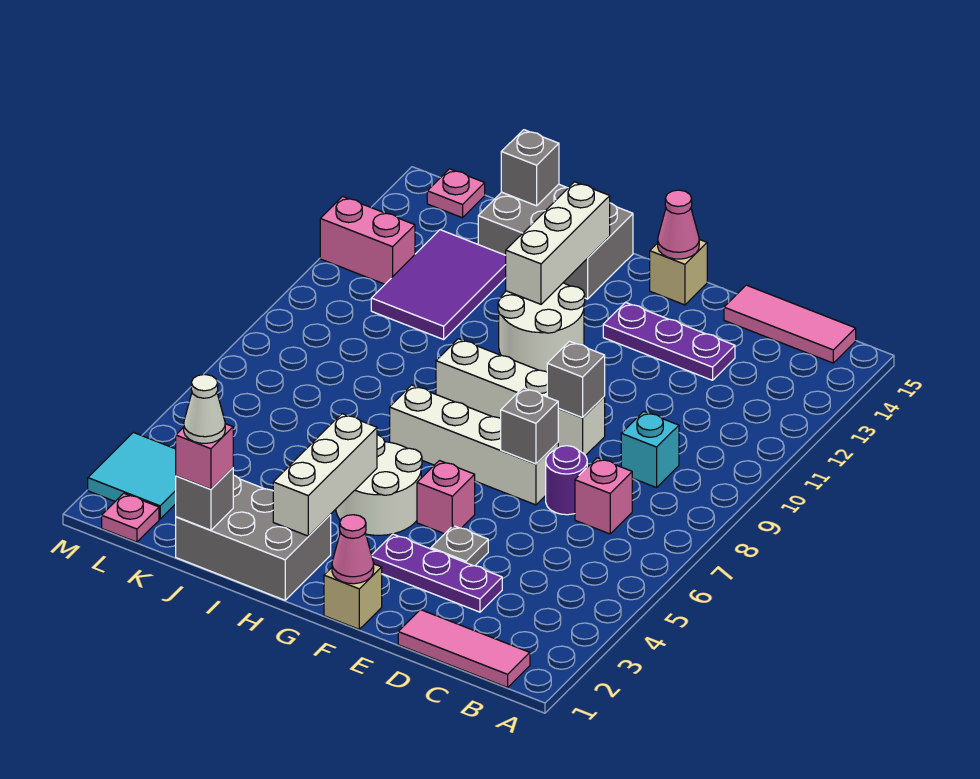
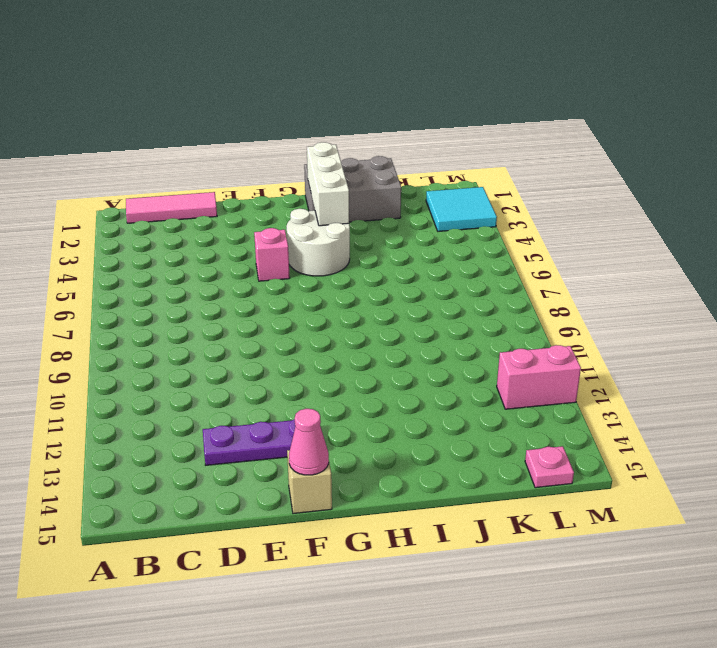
none -> pink 1x3 tile [724,285,856,363]
none -> pink 1x1 brick [575,458,632,534]
none -> cyan 1x1 brick [621,411,679,488]
none -> purple 1x3 plate [372,534,502,612]

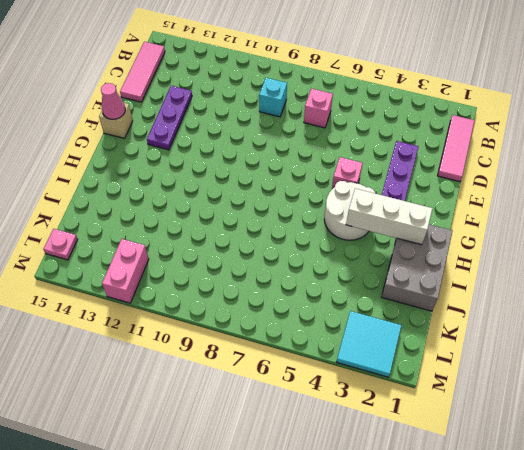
none -> purple 1x1 round brick [546,446,587,515]
none -> grey 1x1 plate [431,526,488,566]
none -> white 1x4 brick [390,385,558,505]
none -> white 1x4 brick [436,339,605,456]

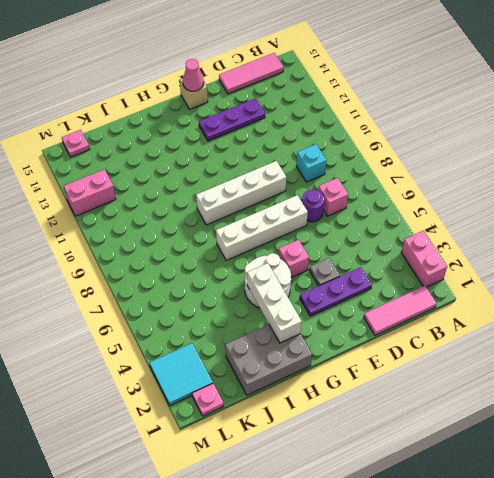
pink 1x2 brick [401,231,447,287] -> none
none -> tan 1x1 brick [324,564,382,629]
none -> white 2x2 round brick [498,283,585,372]
none -> grey 2x3 brick [478,184,633,299]
none -> purple 2x3 tile [371,230,506,339]

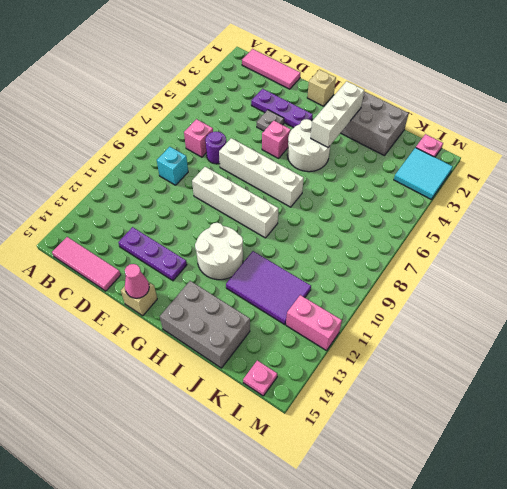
purple 2x3 tile [226,251,311,325] -> purple 2x3 tile turned to [371,230,506,339]
none -> grey 1x1 brick [501,388,559,464]
none -> grey 1x1 brick [547,341,605,418]
none -> pink 1x1 cone [332,515,374,584]
none -> white 1x3 brick [506,182,610,304]

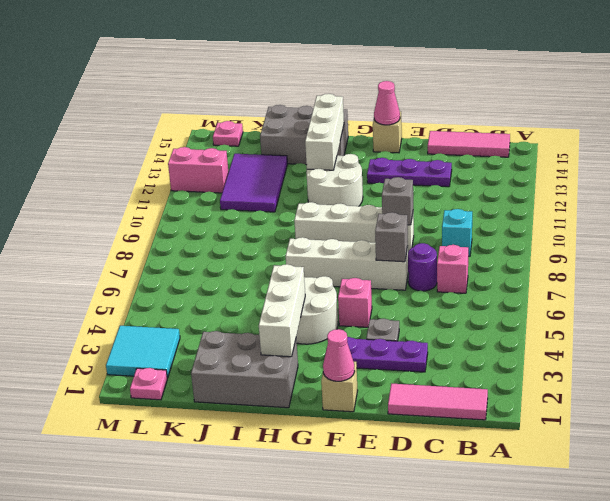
none -> grey 1x1 brick [176,468,233,530]
none -> grey 1x1 brick [501,130,559,206]
none -> pink 1x1 brick [176,424,233,489]
none -> white 1x1 cone [184,375,225,443]

